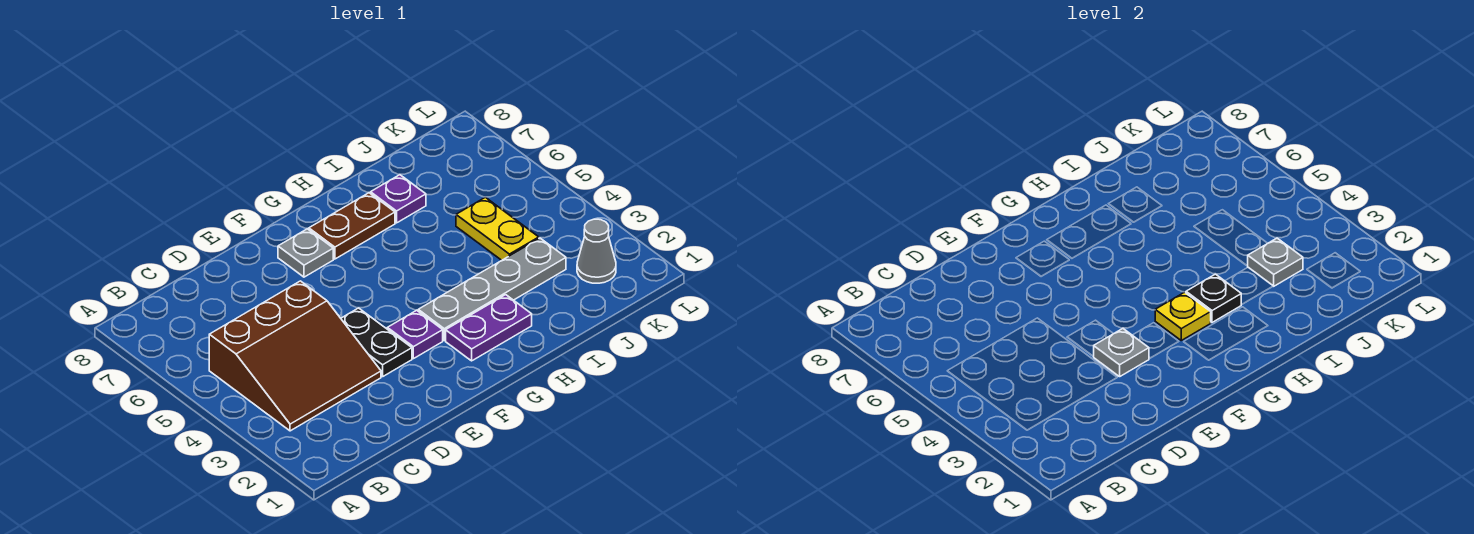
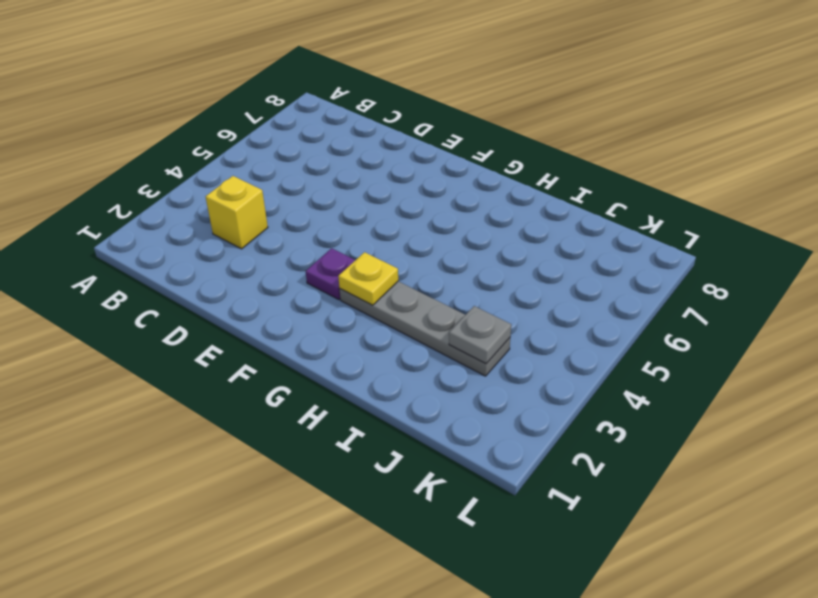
yellow 1x1 brick [206,176,268,249] -> brown 3x3 slope [209,281,381,431]
none -> black 1x2 plate [341,308,412,377]
none -> grey 1x1 plate [278,229,333,277]
none -> purple 1x2 plate [446,295,532,361]

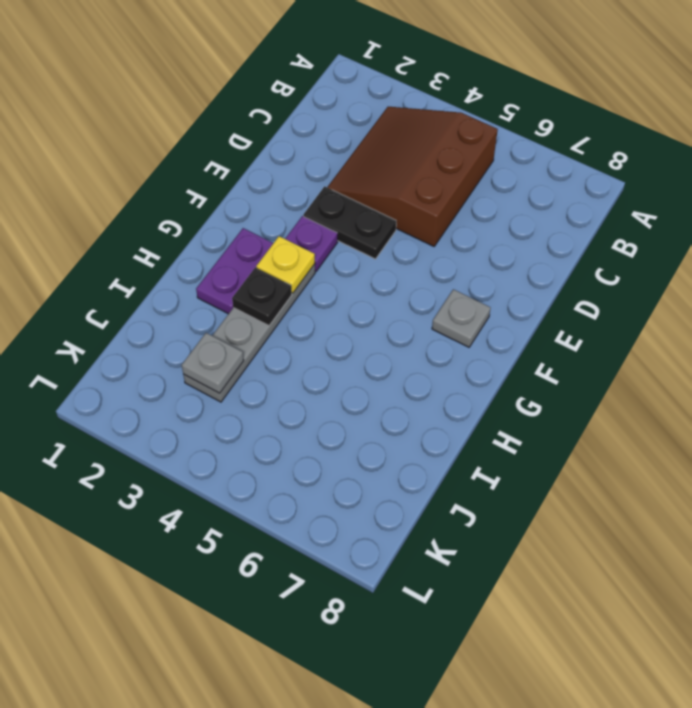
none -> brown 1x2 plate [309,193,395,259]
none -> purple 1x1 plate [371,175,426,223]
none -> yellow 1x2 plate [456,197,539,260]

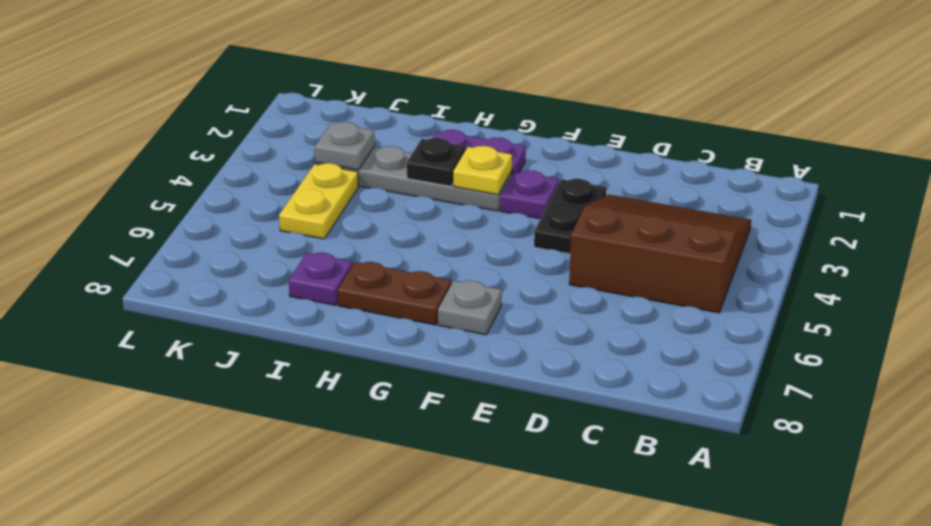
none -> grey 1x1 cone [577,219,616,283]
none -> grey 1x1 plate [1093,329,1149,377]

